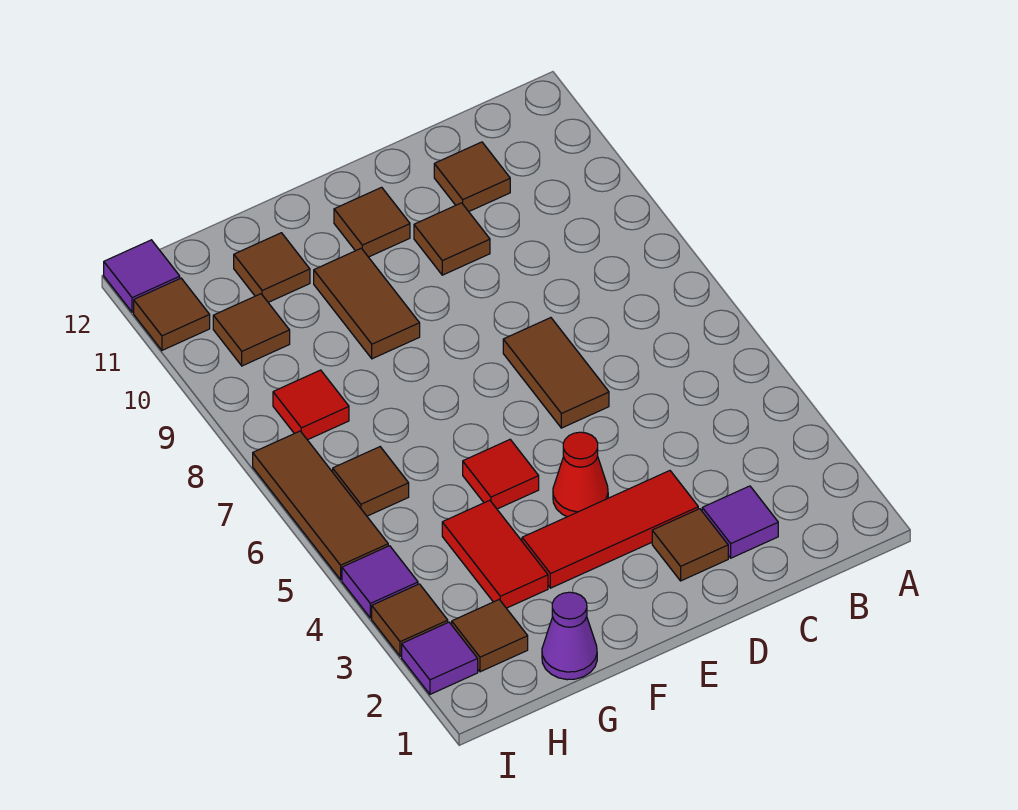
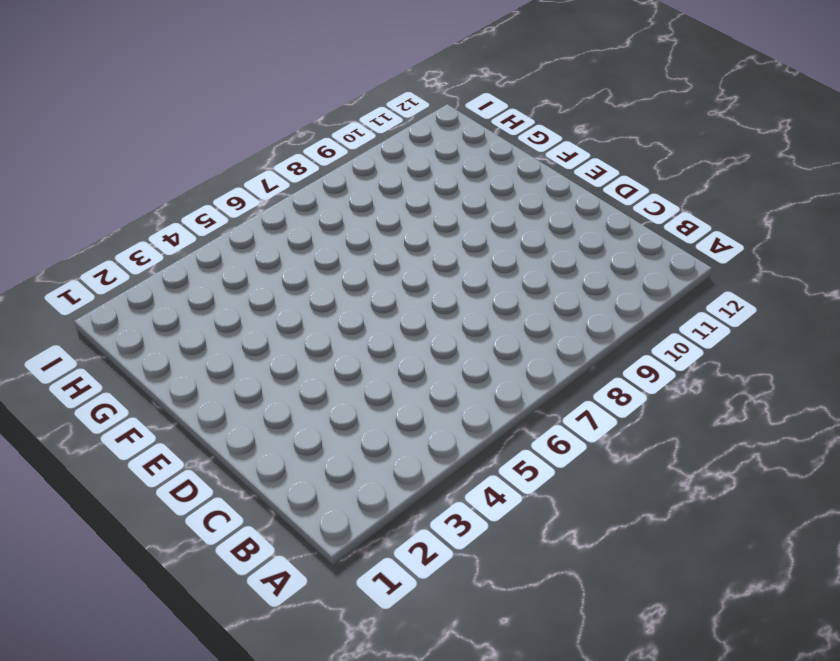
none -> purple 1x1 tile [702,486,778,558]
none -> brown 1x1 tile [434,142,510,211]
none -> brown 1x1 tile [652,509,728,581]

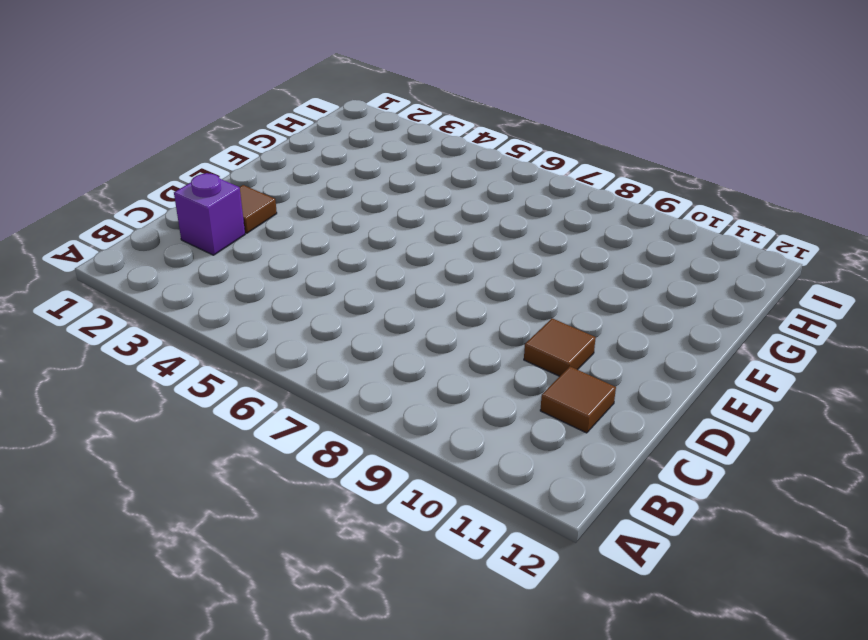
purple 1x1 brick [174,173,245,255] -> purple 1x1 tile [702,486,778,558]
none -> red 1x3 tile [522,471,698,588]
none -> brown 1x2 tile [503,318,609,428]
none -> red 1x1 cone [553,432,608,517]

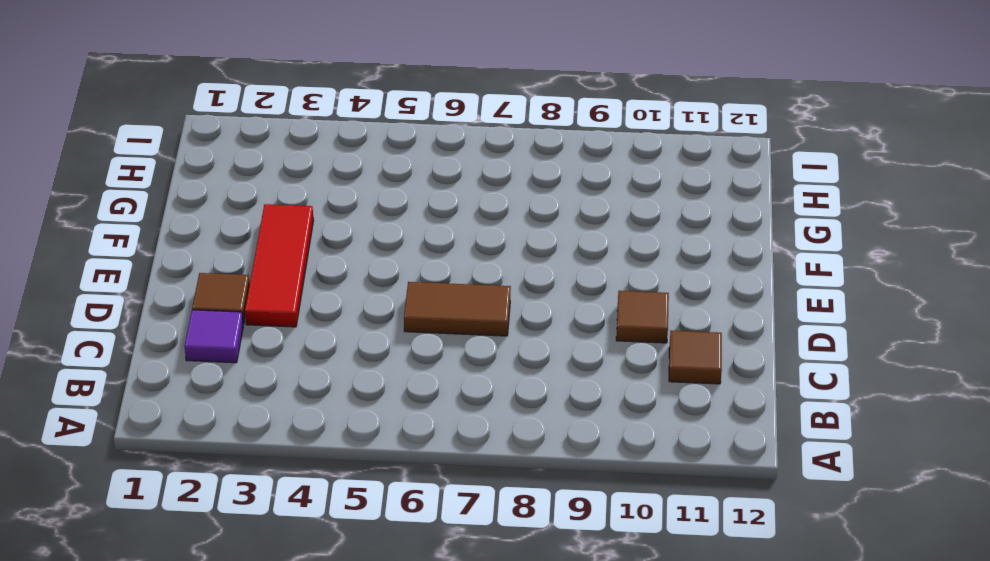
none -> red 1x1 cone [553,432,608,517]
none -> brown 1x1 tile [334,187,410,257]
none -> red 1x1 tile [463,440,539,509]

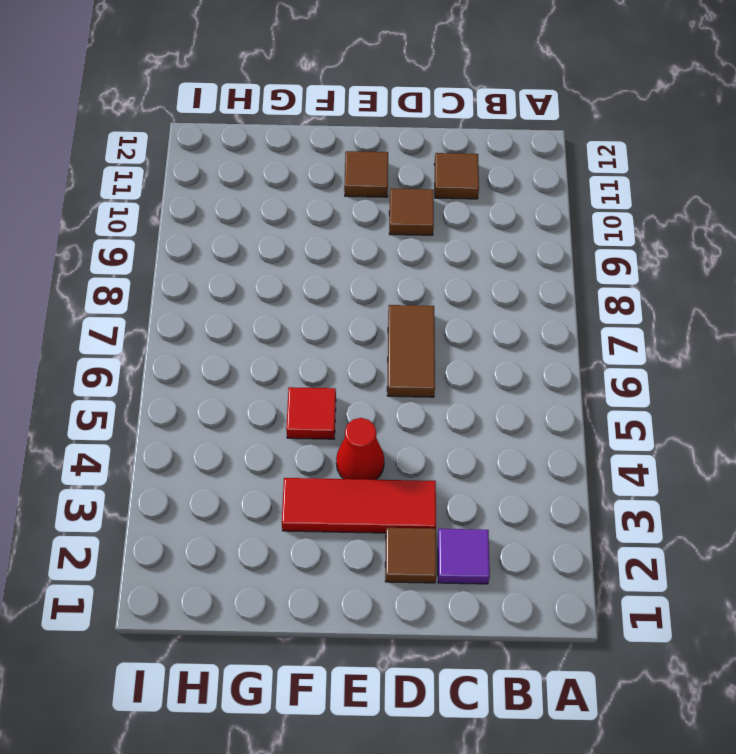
none -> brown 1x2 tile [314,248,420,359]
none -> purple 1x1 cone [542,592,597,680]
none -> red 1x2 tile [442,500,548,608]

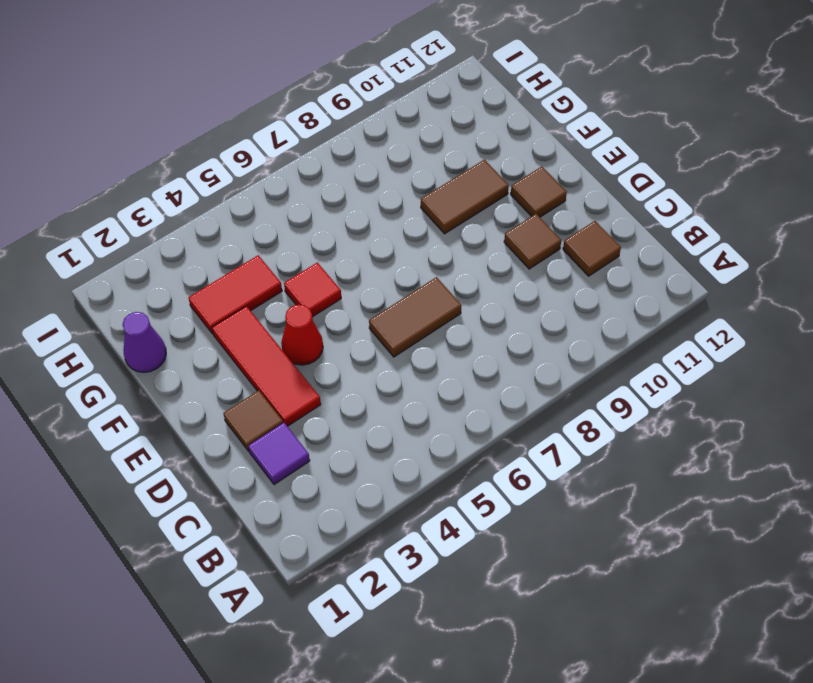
none -> brown 1x1 tile [234,233,310,302]
none -> brown 1x1 tile [452,600,528,672]
none -> brown 1x1 tile [333,447,409,516]

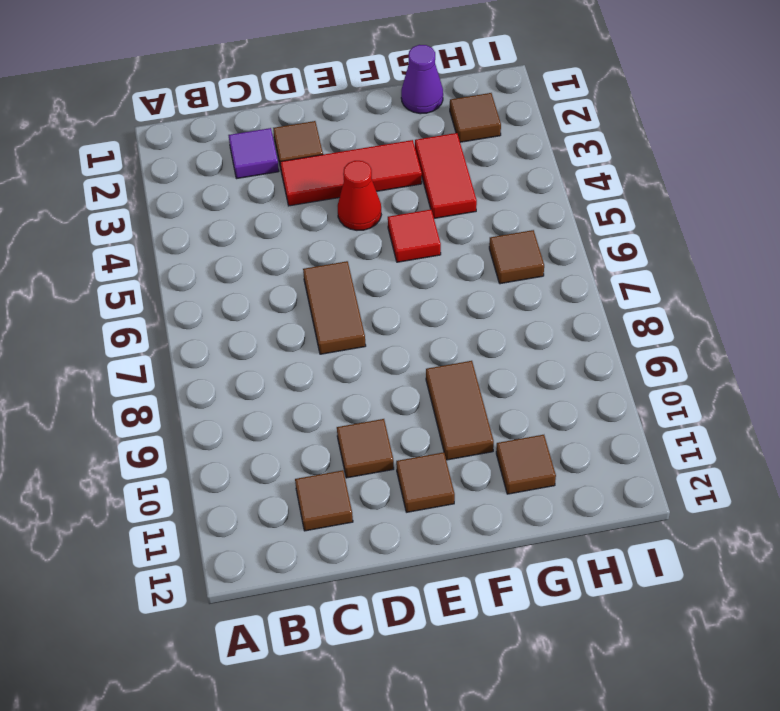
none -> red 1x1 tile [273,370,349,440]
none -> brown 1x1 tile [213,294,290,366]
none -> purple 1x1 tile [402,622,478,694]

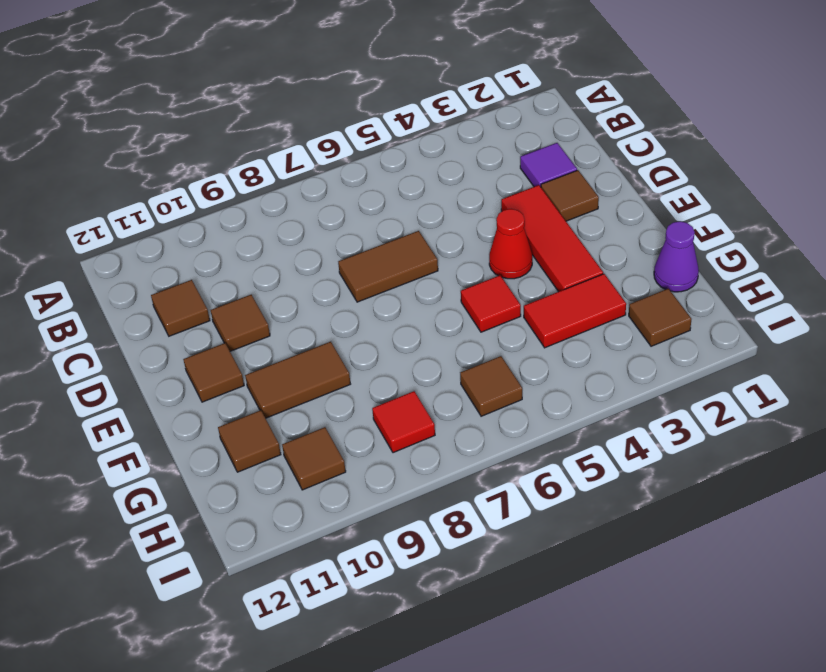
none -> purple 1x1 tile [402,622,478,694]
none -> brown 1x1 tile [372,584,448,656]
none -> purple 1x1 tile [342,546,418,618]

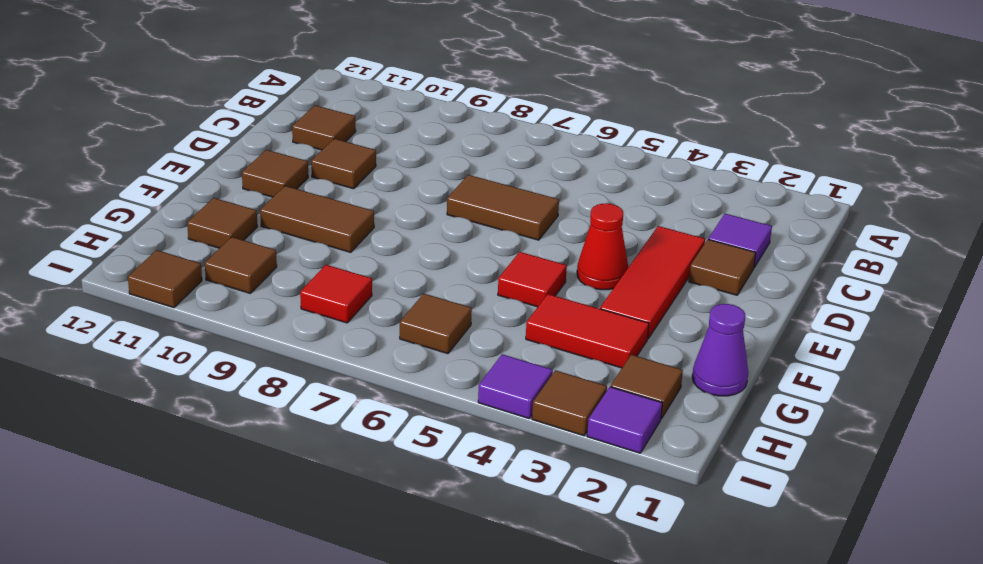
none -> brown 1x3 tile [253,431,388,580]
none -> purple 1x1 tile [104,240,180,312]

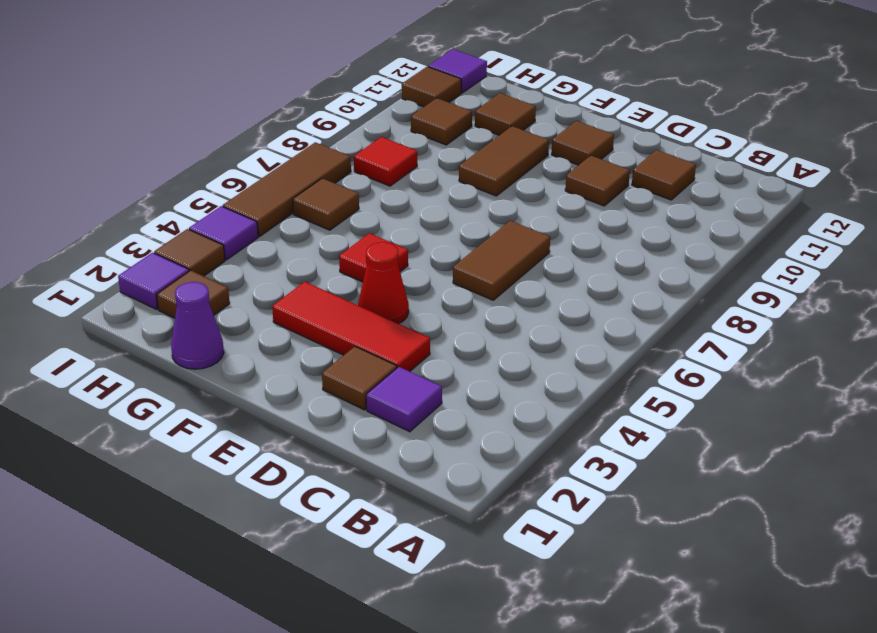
none -> red 1x2 tile [442,500,548,608]

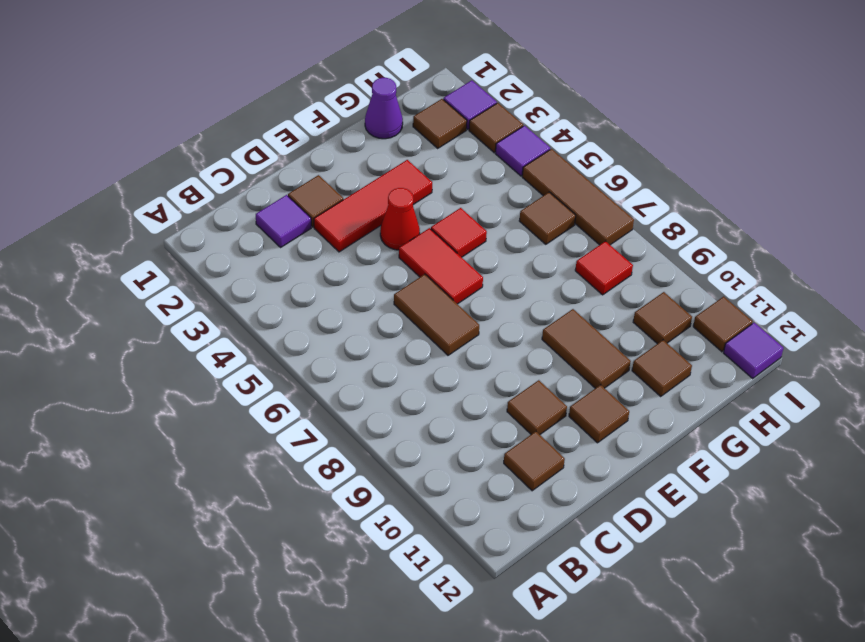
red 1x2 tile [399,228,483,304] -> red 1x2 tile moved to [442,500,548,608]

